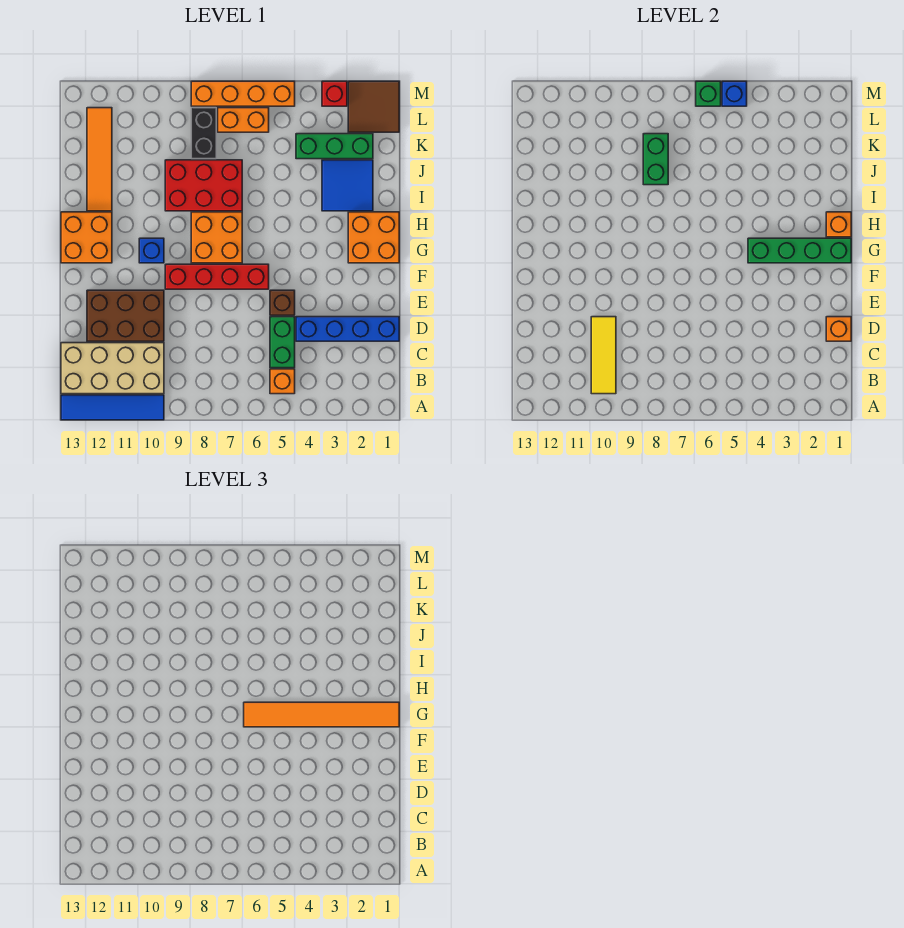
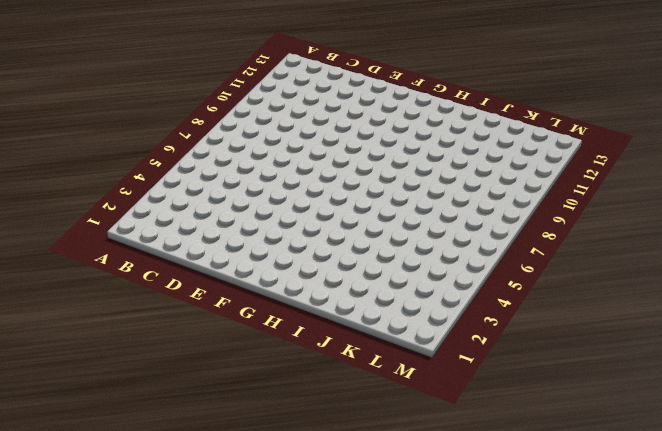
none -> blue 1x4 tile [61,395,164,420]
none -> orange 1x1 brick [270,369,295,394]
none -> tan 2x4 brick [61,343,164,394]

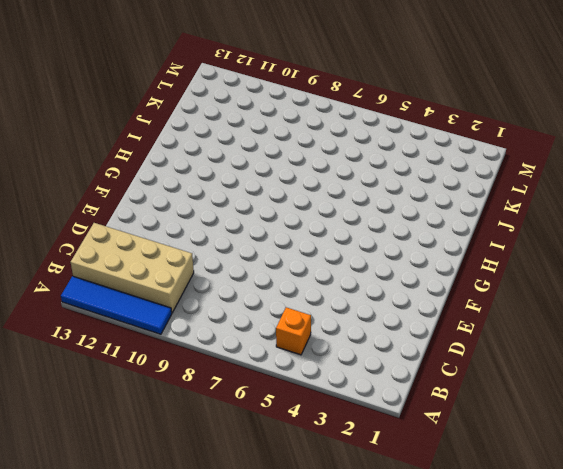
none -> green 1x2 brick [270,317,295,368]
none -> blue 1x4 brick [296,317,399,341]
none -> brown 2x3 brick [87,290,164,341]

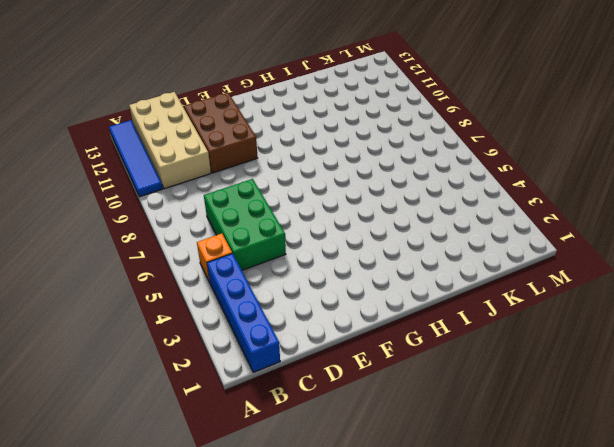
blue 1x4 brick [207,253,280,372] -> blue 1x4 brick moved to [296,317,399,341]
green 2x3 brick [204,179,286,270] -> green 1x2 brick [270,317,295,368]
none -> brown 1x1 brick [270,290,295,315]
none -> red 1x4 brick [165,264,269,289]
none -> orange 2x2 brick [348,212,399,263]

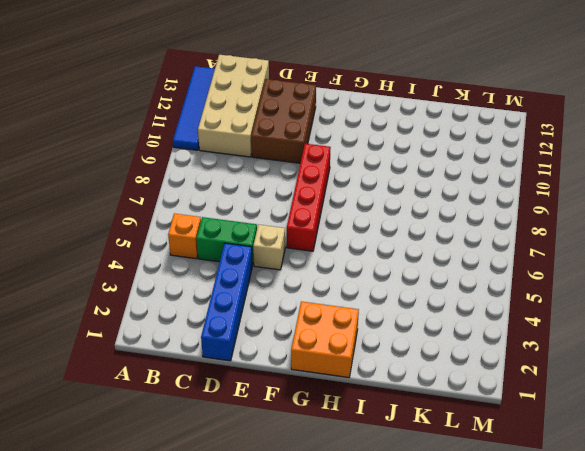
tan 1x1 brick [253,225,285,270] -> brown 1x1 brick [270,290,295,315]
none -> orange 2x2 brick [191,212,242,263]
none -> blue 1x1 brick [139,238,164,263]
none -> orange 2x2 brick [61,212,112,263]

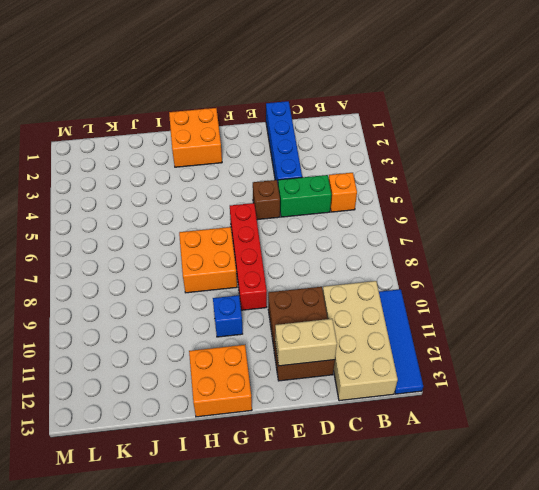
tan 1x2 brick [275,319,337,366] -> none
none -> blue 2x2 tile [322,160,373,211]
none -> red 2x3 brick [165,160,242,211]
none -> orange 1x4 tile [87,108,112,211]

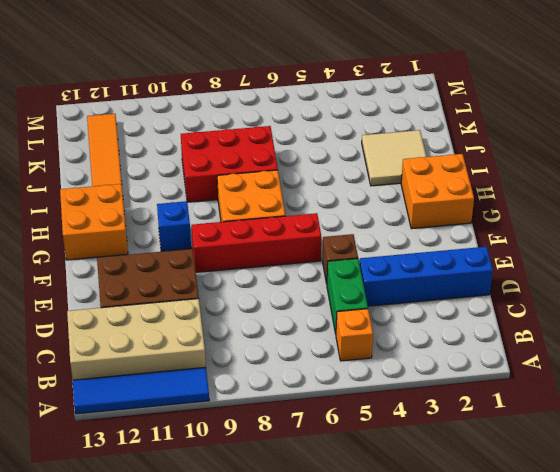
tan 2x2 tile [362,130,427,186] -> blue 2x2 tile [322,160,373,211]
none -> green 1x3 brick [296,134,373,159]
none -> black 1x2 brick [191,108,216,159]
none -> brown 2x2 tile [348,81,399,132]

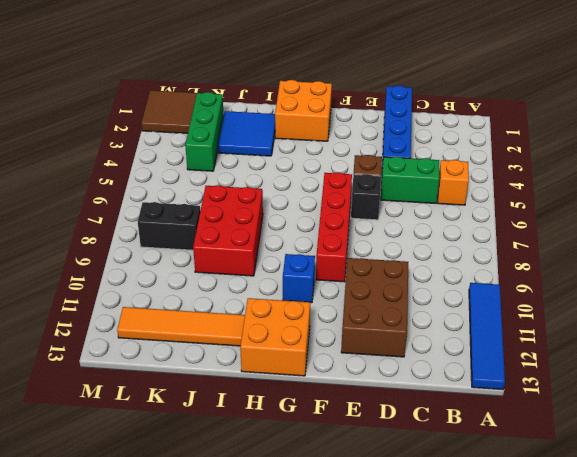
black 1x1 brick [351,174,381,220] -> none
none -> tan 2x4 brick [61,343,164,394]
none -> orange 2x2 brick [191,212,242,263]
none -> orange 1x2 brick [218,108,269,132]

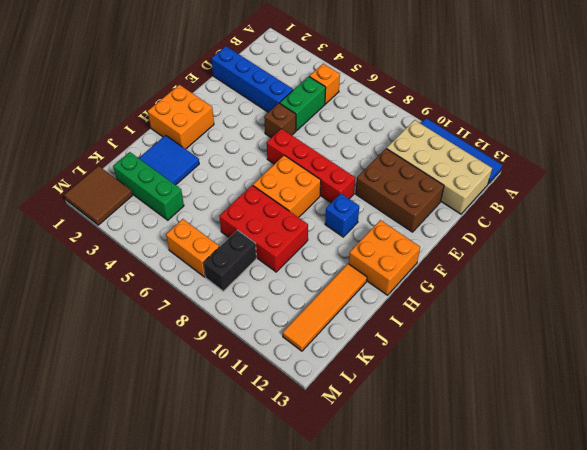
none -> red 1x1 brick [322,81,347,106]
none -> orange 1x4 brick [191,81,295,106]
none -> yellow 1x3 tile [591,317,616,394]

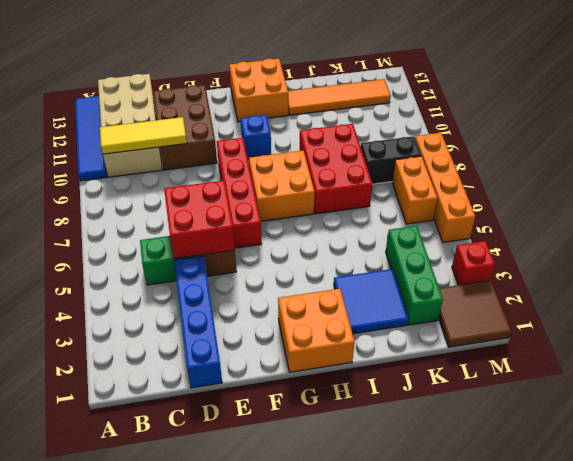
red 2x2 brick [164,180,235,259] -> none
none -> orange 1x1 brick [270,369,295,394]
none -> orange 1x1 brick [826,317,851,341]
none -> green 1x4 brick [748,238,851,263]

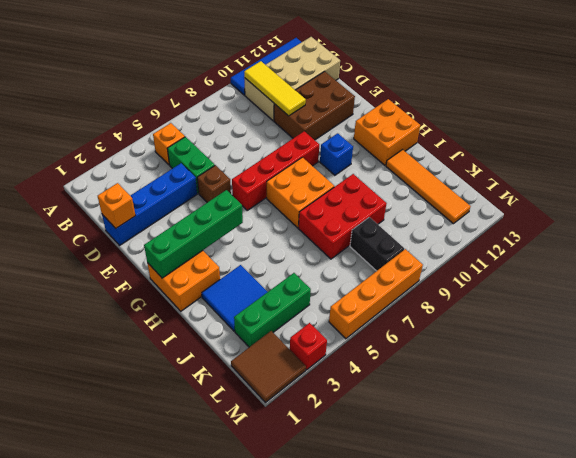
none -> orange 1x2 brick [218,108,269,132]
none -> orange 1x1 brick [826,212,851,237]
none -> green 1x2 brick [643,134,668,185]

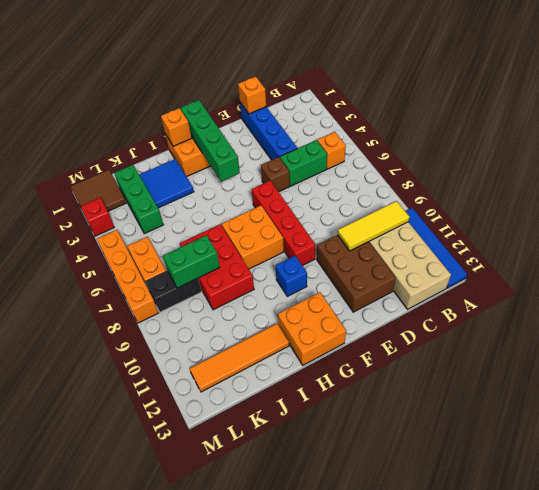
none -> blue 1x1 brick [722,81,747,106]
none -> green 1x1 brick [696,81,721,106]
none -> orange 1x6 tile [244,702,399,727]

